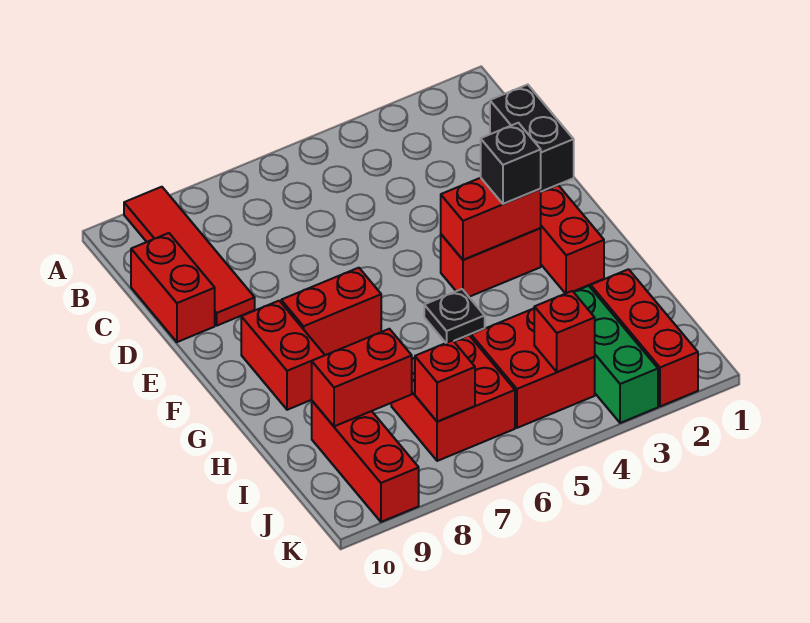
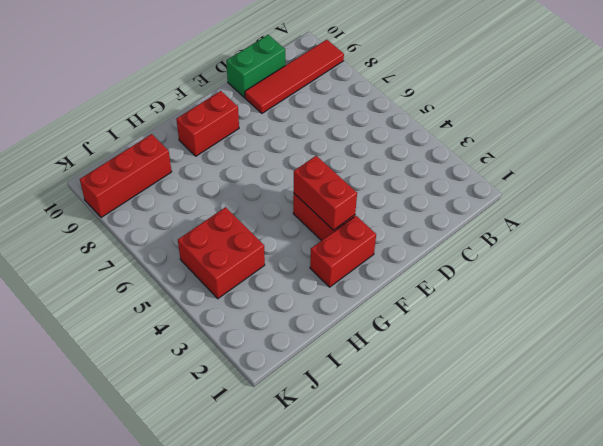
green 1x2 brick [226,35,285,97] -> red 1x2 brick [131,233,215,342]
none -> black 1x2 brick [490,85,574,191]
none -> red 1x2 brick [281,268,381,355]
none -> black 1x1 plate [424,289,485,343]

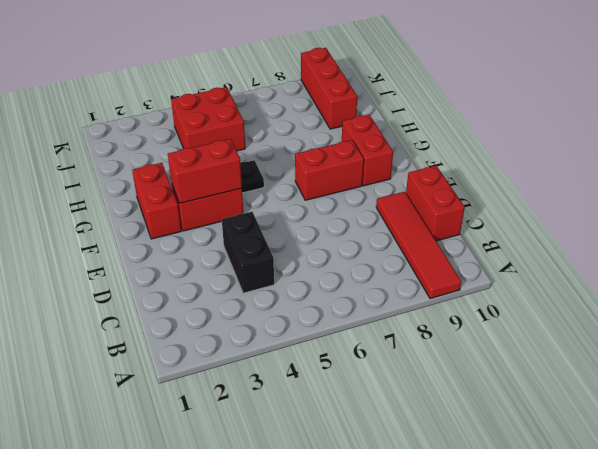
black 1x2 brick [222,212,274,293] -> black 1x2 brick moved to [490,85,574,191]
none -> red 1x3 brick [591,269,698,406]
none -> green 1x3 brick [574,286,658,423]
none -> red 2x2 brick [391,335,515,461]

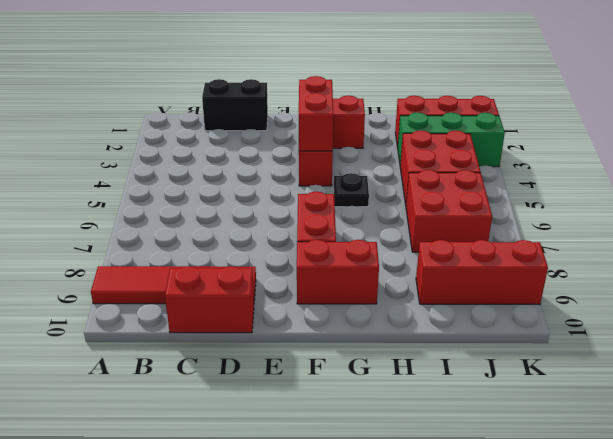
none -> red 1x2 brick [312,329,412,426]
none -> red 1x1 brick [534,291,595,372]
none -> red 1x1 brick [415,340,475,422]

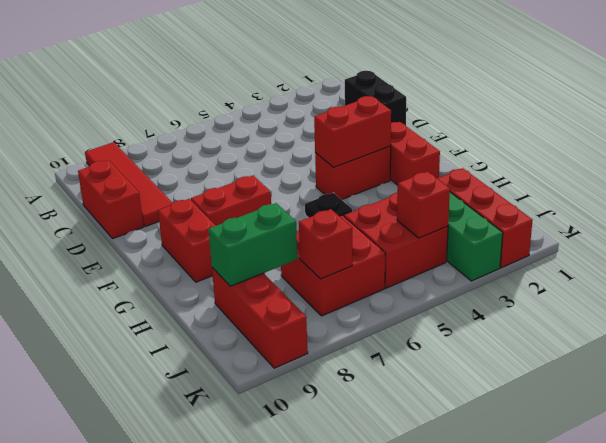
green 1x2 brick [208,203,298,286] -> red 1x2 brick [312,329,412,426]
none -> black 1x1 brick [481,123,541,204]

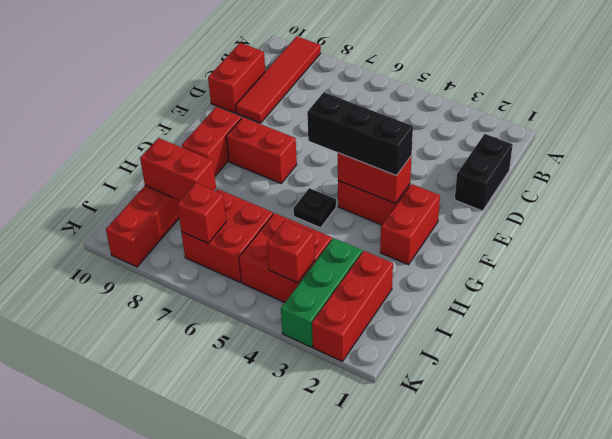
black 1x3 brick [307,92,413,176] -> black 1x1 brick [481,123,541,204]

